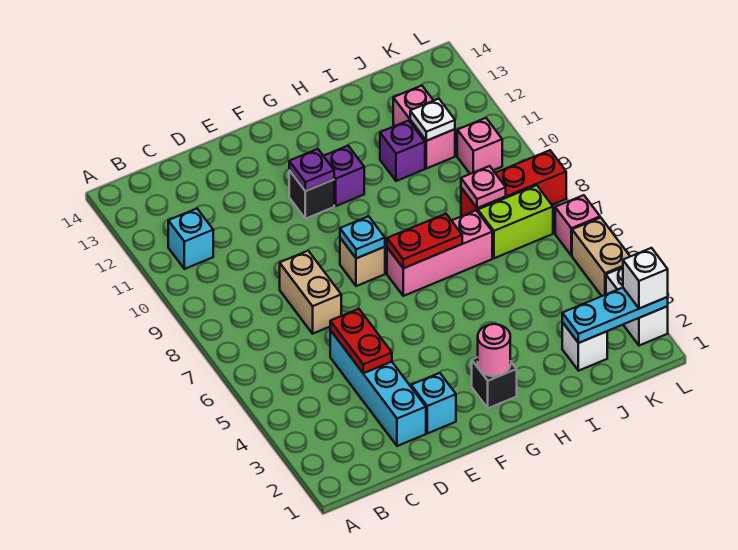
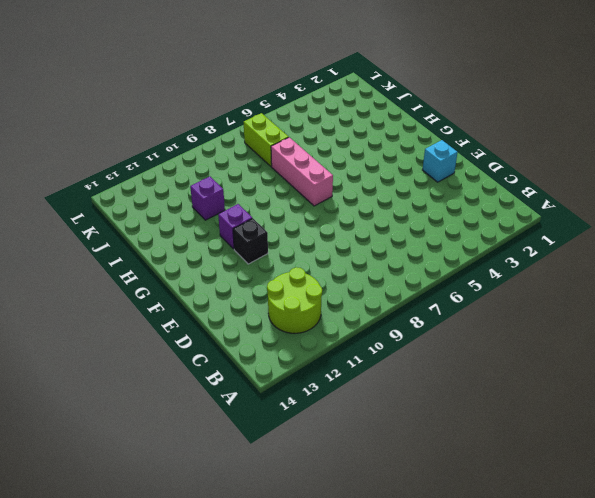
lime 2x2 round brick [267,267,322,333] -> cyan 1x1 brick [168,209,213,269]
none -> cyan 1x4 brick [330,330,426,446]
none -> tan 1x2 brick [280,251,341,334]
none -> tan 1x1 brick [340,238,385,286]

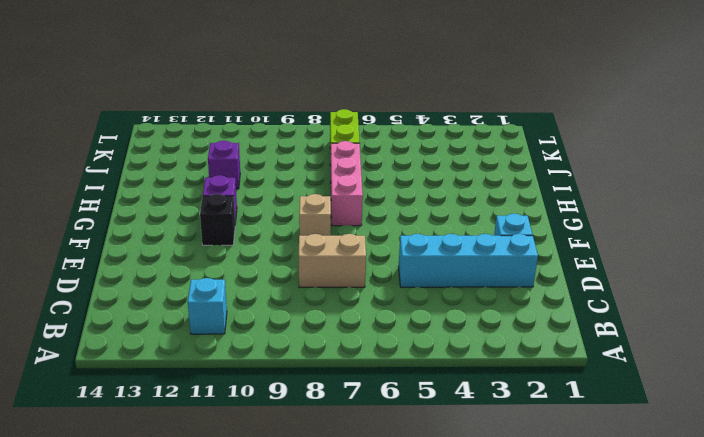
none -> black 1x1 brick [472,357,517,408]
none -> white 1x1 brick [562,322,607,371]
none -> red 1x3 brick [461,150,566,216]

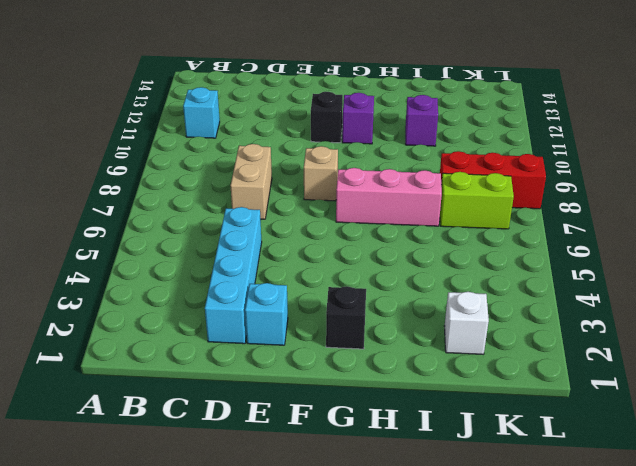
none -> pink 1x2 brick [393,86,455,168]
none -> pink 1x1 brick [457,118,502,174]
none -> white 1x2 brick [606,267,668,346]

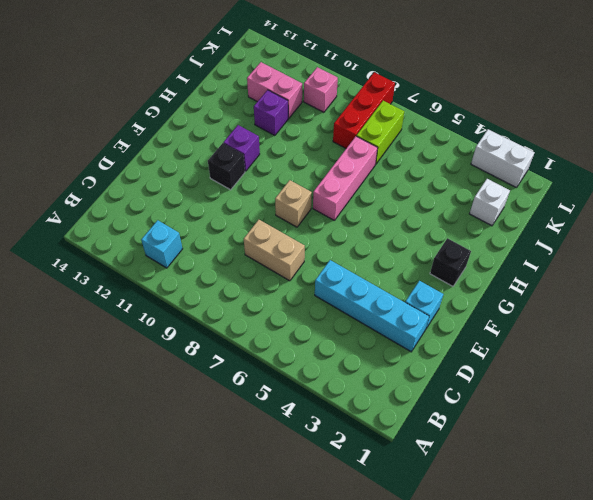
none -> tan 1x2 brick [572,218,630,296]
none -> pink 1x1 brick [555,195,600,256]
none -> red 1x2 plate [330,309,392,373]

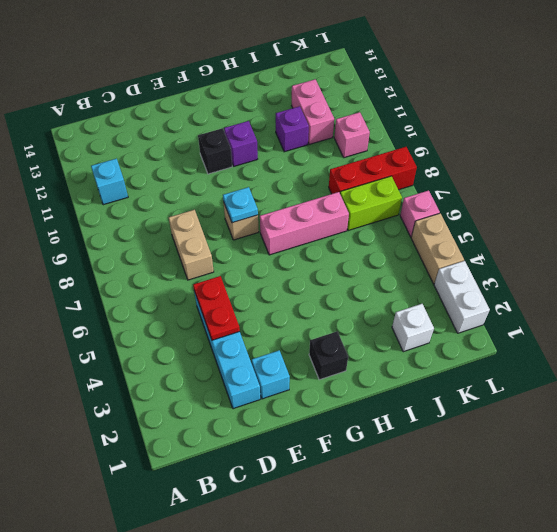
none -> purple 1x1 plate [289,149,334,191]
none -> pink 1x1 round brick [478,324,510,376]
none -> red 1x2 plate [387,214,462,268]

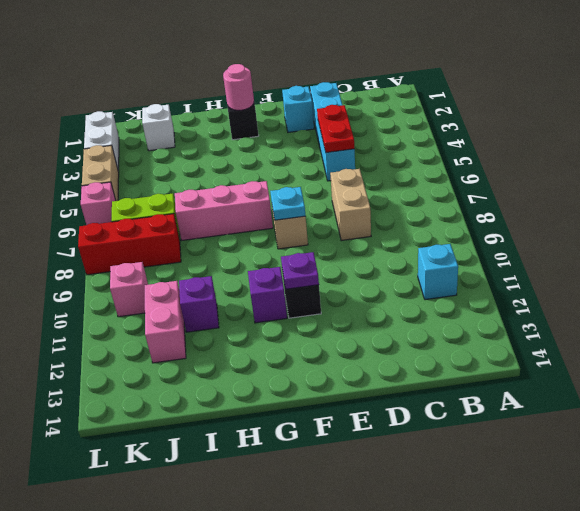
none -> red 1x2 plate [387,214,462,268]
none -> cyan 1x3 plate [562,288,668,343]
none -> pink 1x1 plate [461,166,506,208]

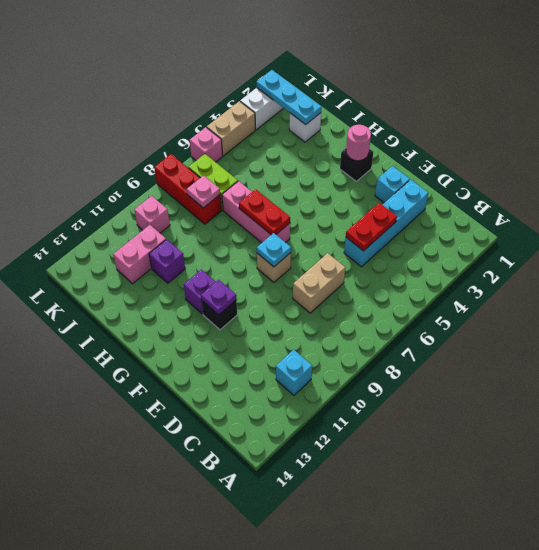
none -> white 1x1 plate [410,99,455,141]
none -> white 1x1 brick [623,248,668,309]

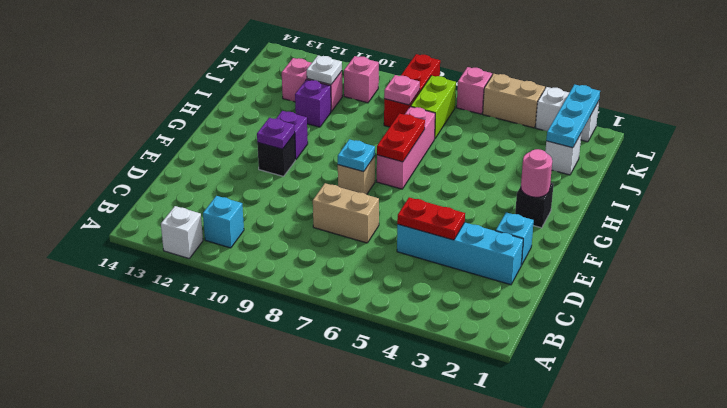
white 1x1 brick [161,206,203,258] -> white 1x1 brick moved to [623,248,668,309]

